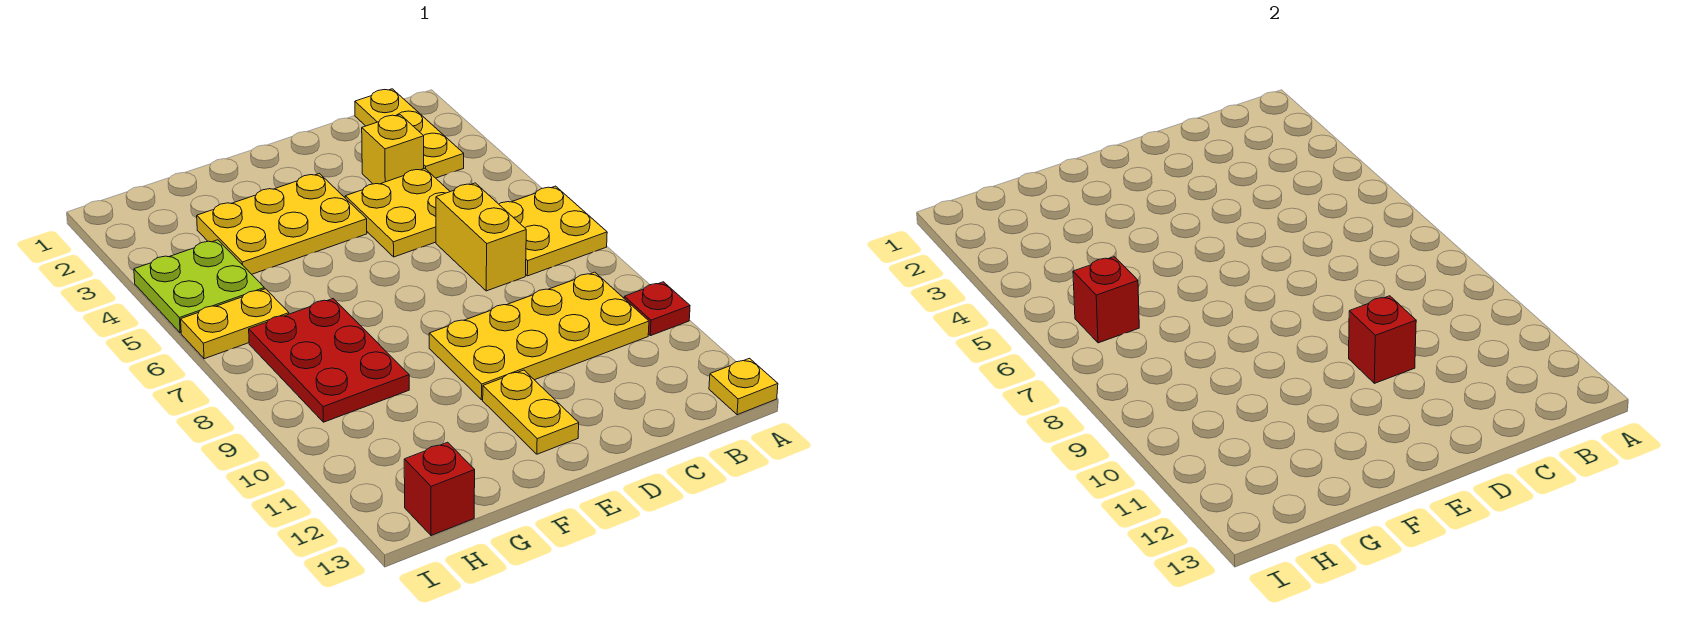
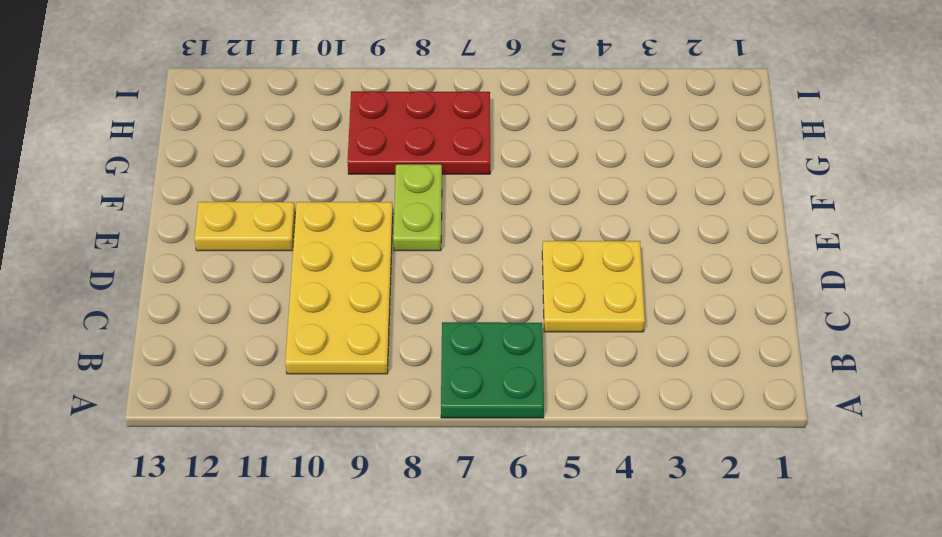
green 2x2 plate [441,322,544,418] -> yellow 2x2 plate [499,186,607,276]
lime 1x2 plate [393,164,442,251] -> none
none -> red 1x1 plate [624,282,690,336]
none -> yellow 1x1 plate [709,358,778,415]
none -> yellow 1x3 plate [355,89,464,178]

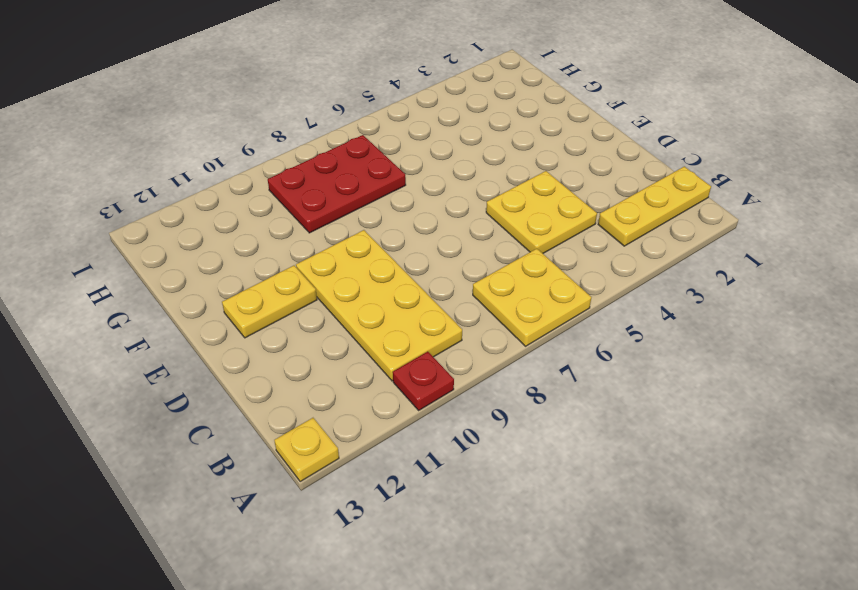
none -> yellow 1x1 brick [362,115,424,184]
none -> yellow 1x2 brick [436,183,526,291]
none -> yellow 2x3 plate [197,174,367,274]

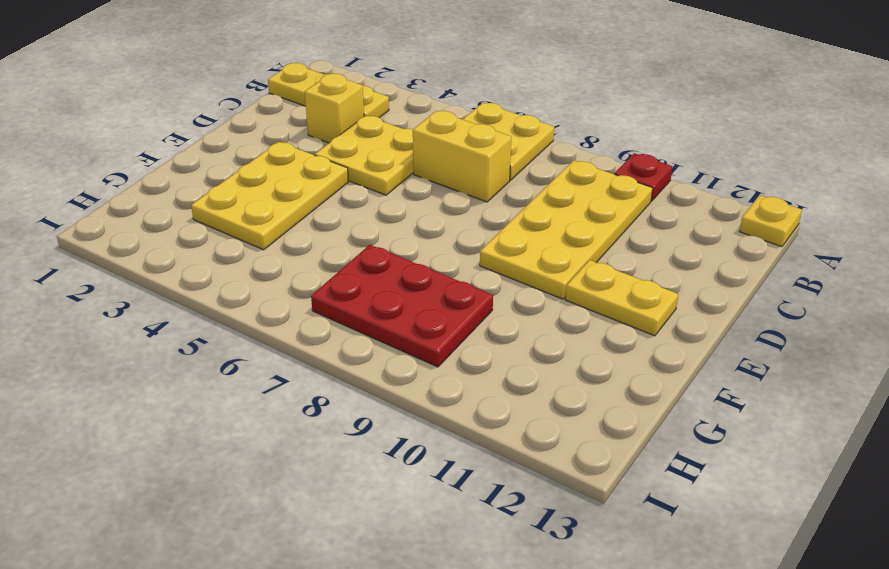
none -> lime 2x2 plate [134,240,264,333]
none -> yellow 1x2 plate [181,289,289,359]
none -> red 1x1 brick [404,442,475,536]

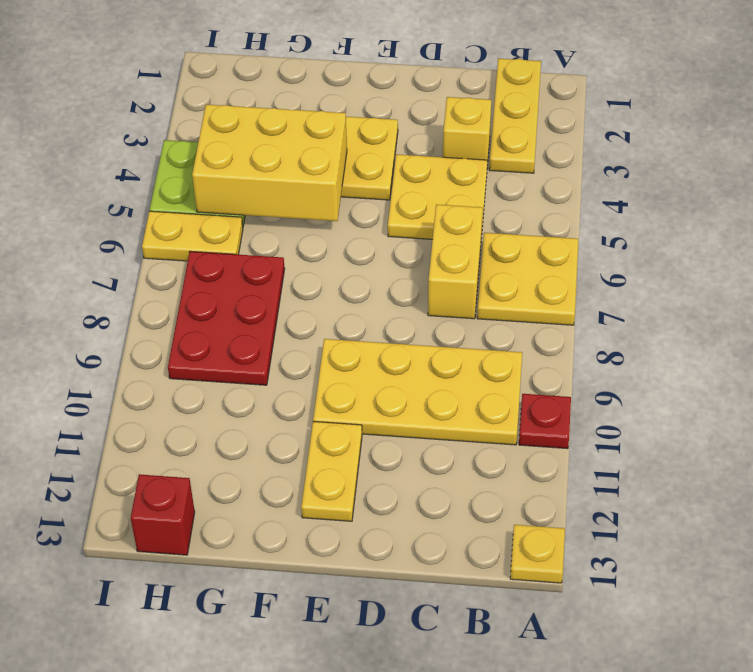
yellow 2x3 brick [192,105,347,221] -> none
none -> red 1x1 brick [1349,296,1416,383]
none -> red 1x1 brick [1073,257,1139,343]

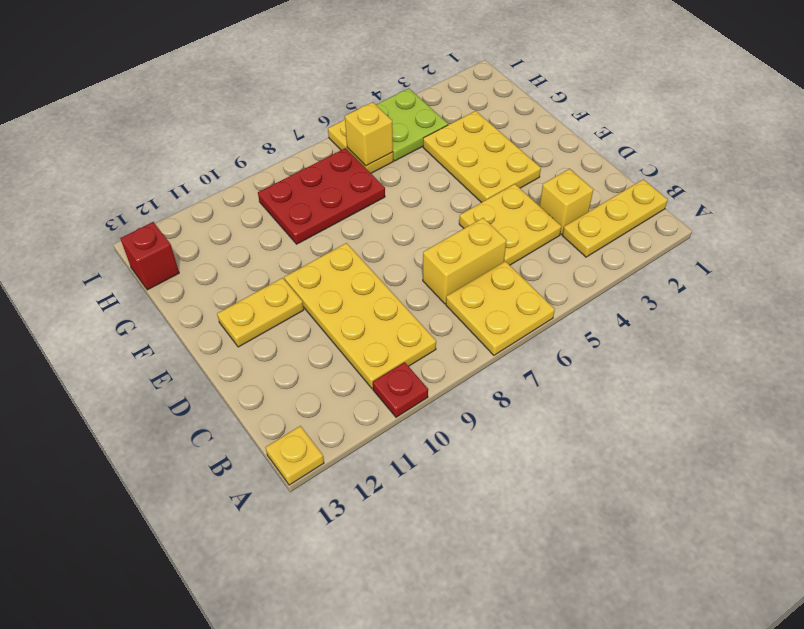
yellow 1x1 brick [345,102,393,166] -> red 1x1 brick [1073,257,1139,343]
none -> red 1x1 brick [1349,296,1416,383]

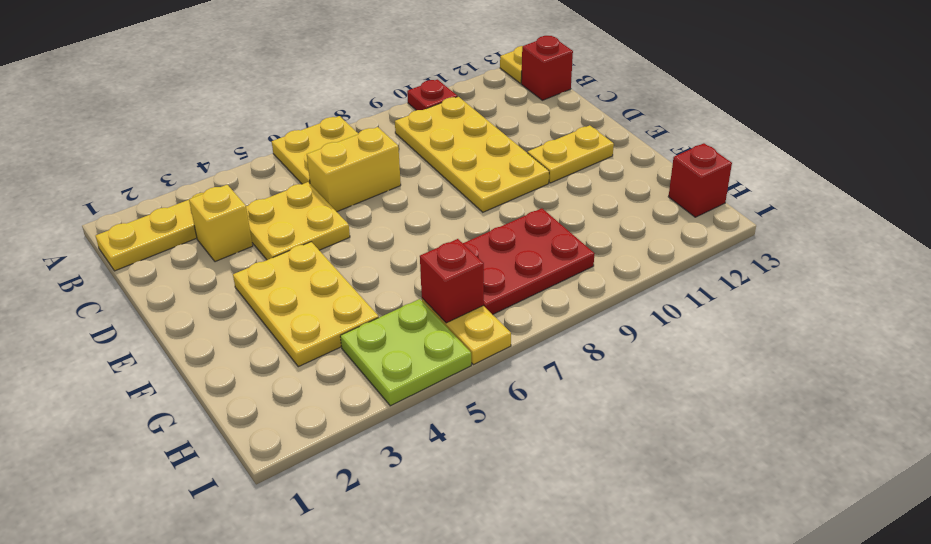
red 1x1 brick [521,36,573,100] -> red 1x1 brick moved to [1349,296,1416,383]

